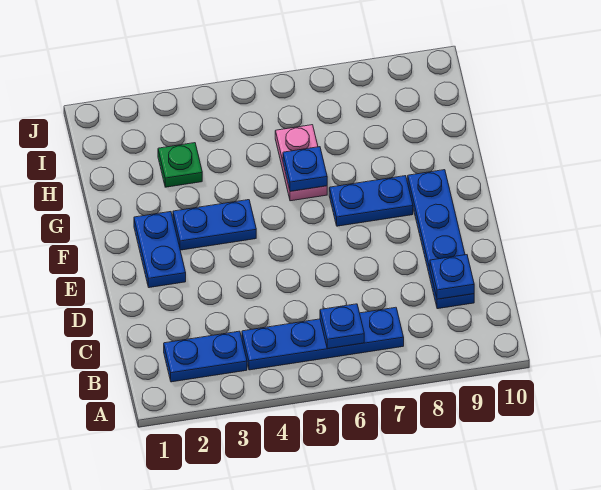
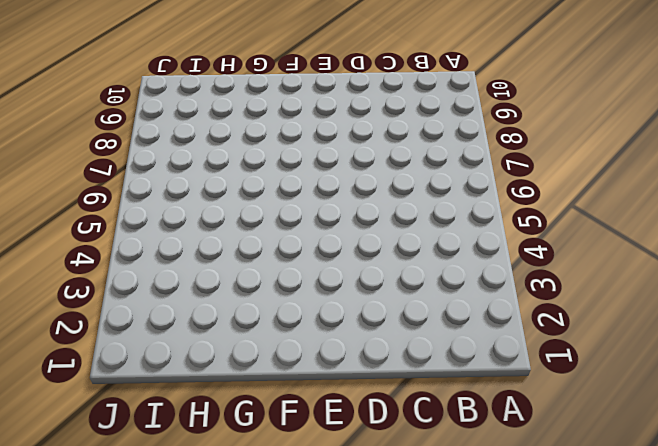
none -> blue 1x2 plate [164,331,247,382]
none -> blue 1x4 plate [242,307,404,370]

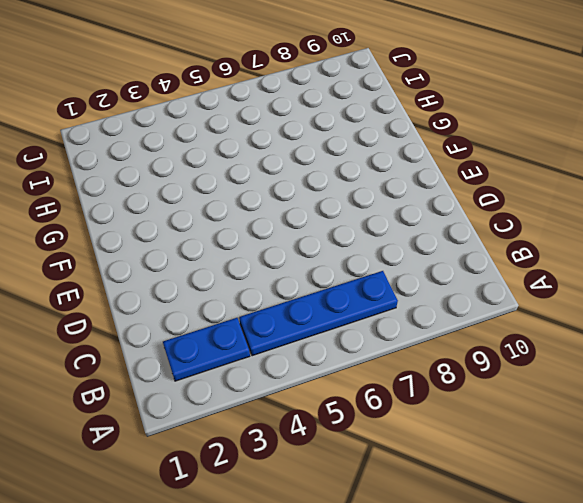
none -> blue 1x4 plate [408,170,474,309]
none -> blue 1x2 plate [134,212,186,288]

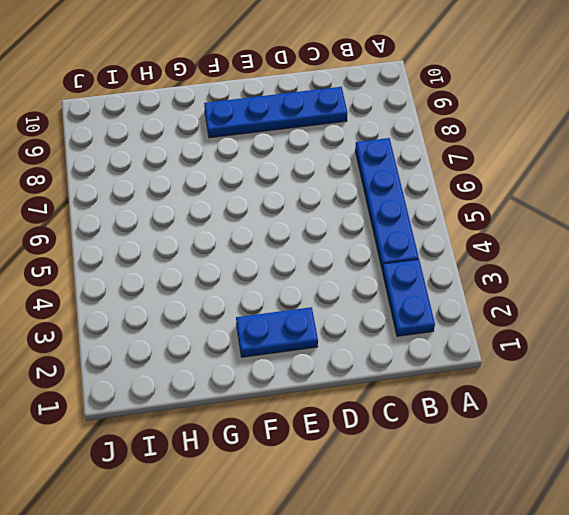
none -> blue 1x2 plate [173,200,256,250]
none -> blue 1x2 plate [329,176,413,226]

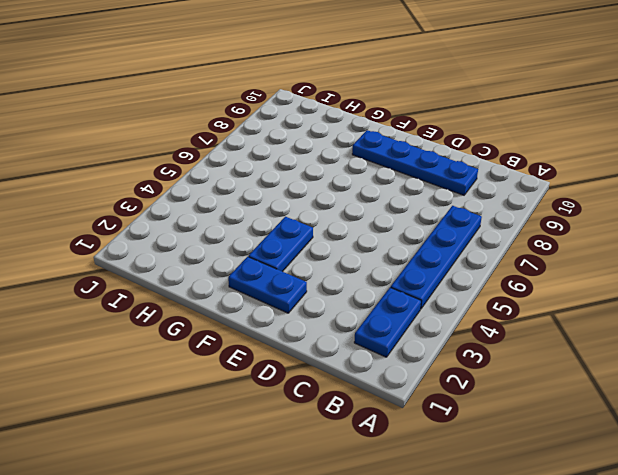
none -> blue 1x2 plate [329,176,413,226]
none -> pink 1x2 plate [275,125,327,201]

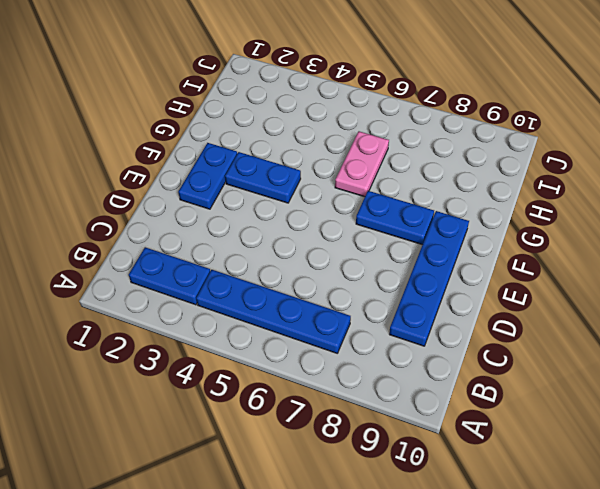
none -> green 1x1 plate [158,143,202,187]
none -> blue 1x1 plate [320,304,364,349]

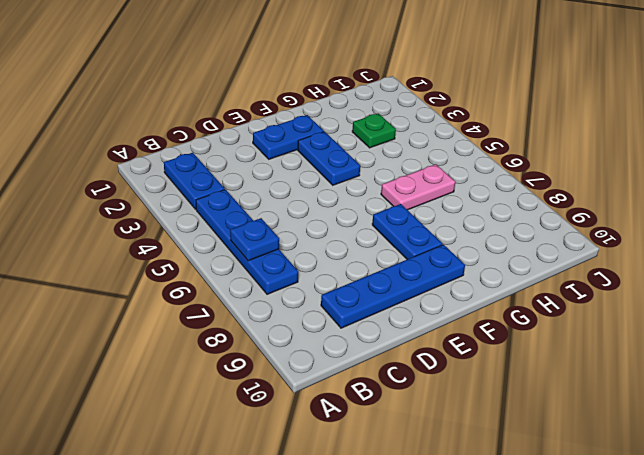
none -> blue 1x1 plate [430,255,474,299]
none -> blue 1x1 plate [283,147,327,191]

